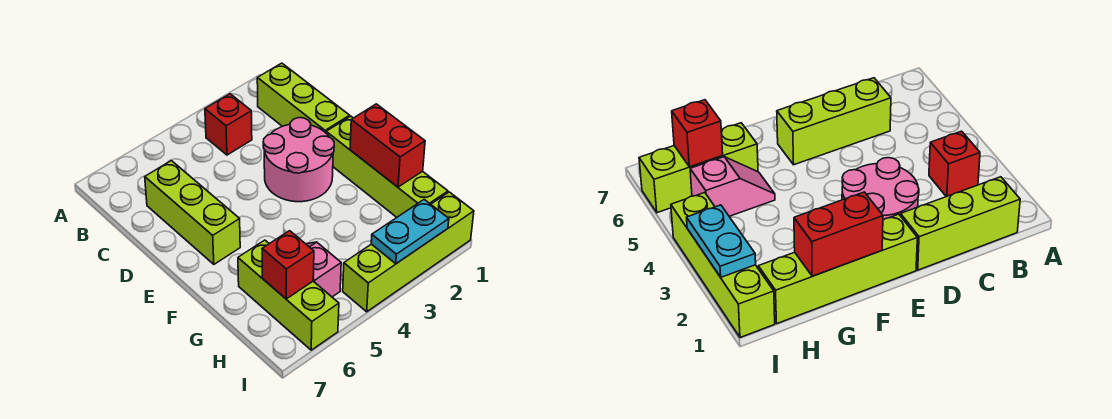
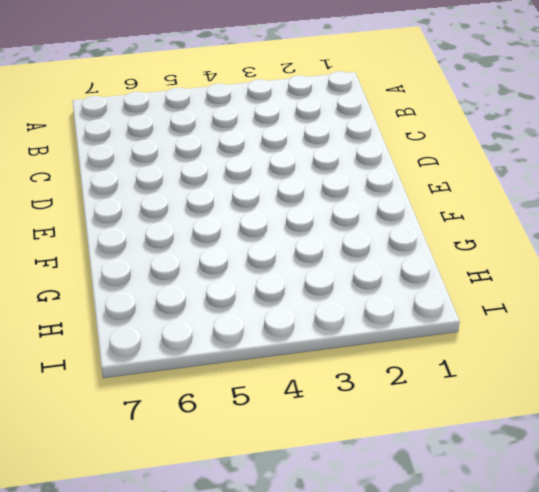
none -> lime 1x3 brick [257,63,350,133]
none -> red 1x1 brick [205,94,252,155]

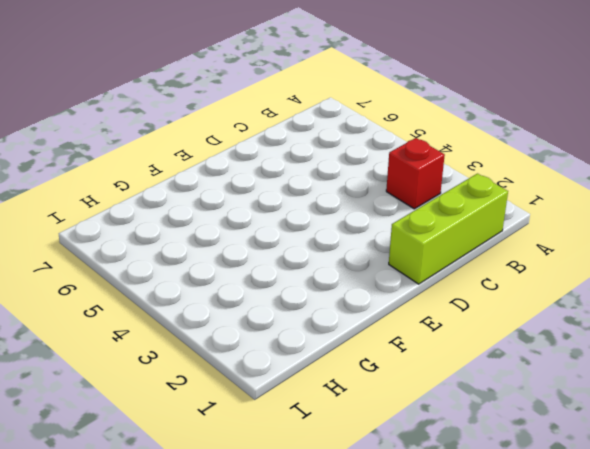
none -> lime 1x3 brick [145,161,240,264]
none -> pink 2x2 round brick [263,118,334,202]

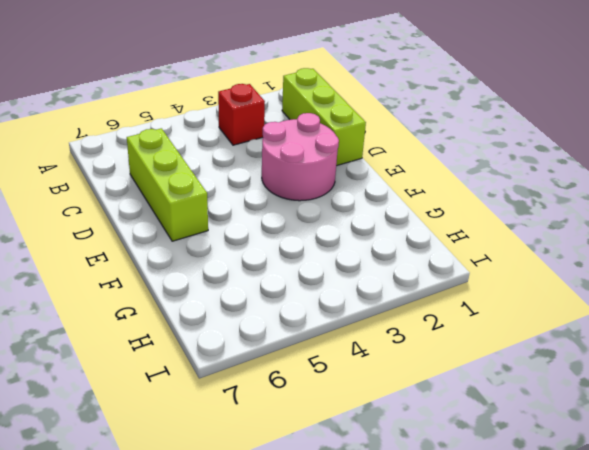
none -> lime 1x4 brick [326,116,448,217]
none -> pink 1x2 slope [306,242,341,297]

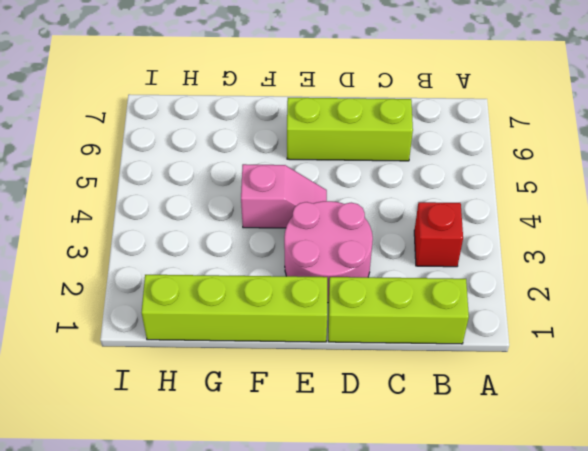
pink 1x2 slope [241,164,327,228] -> pink 1x2 slope moved to [306,242,341,297]
none -> lime 1x3 brick [238,240,339,350]
none -> lime 1x4 brick [343,192,474,312]

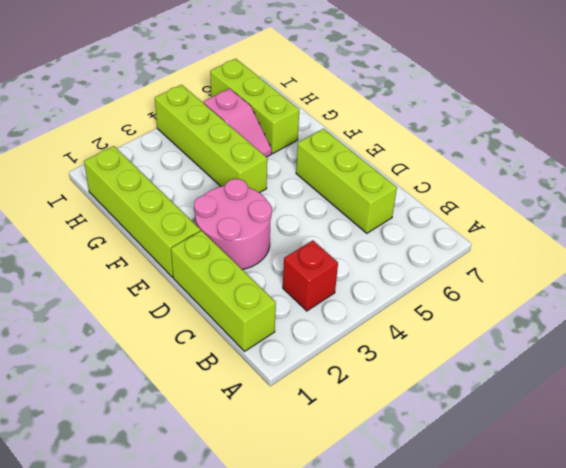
lime 1x4 brick [155,85,267,193] -> lime 1x4 brick turned to [343,192,474,312]
none -> red 1x2 brick [350,104,425,187]
none -> red 1x1 brick [262,231,314,299]

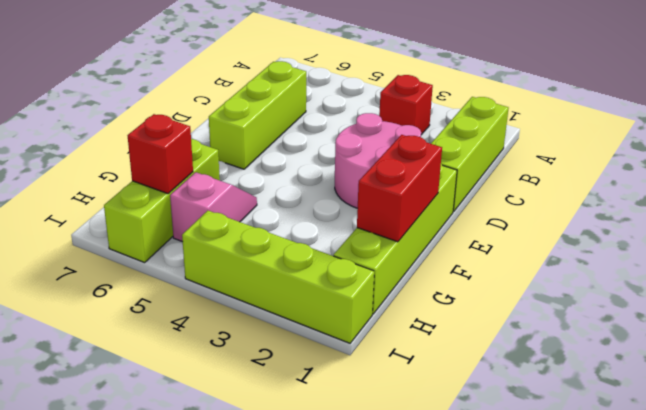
none -> cyan 1x2 plate [371,200,449,264]

